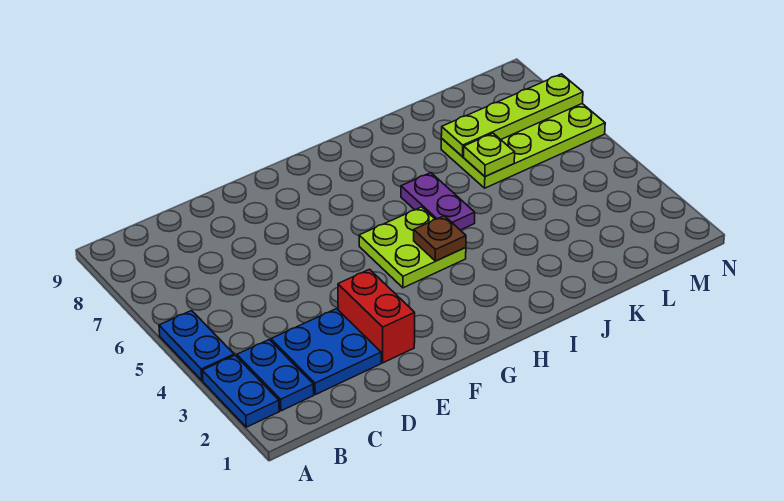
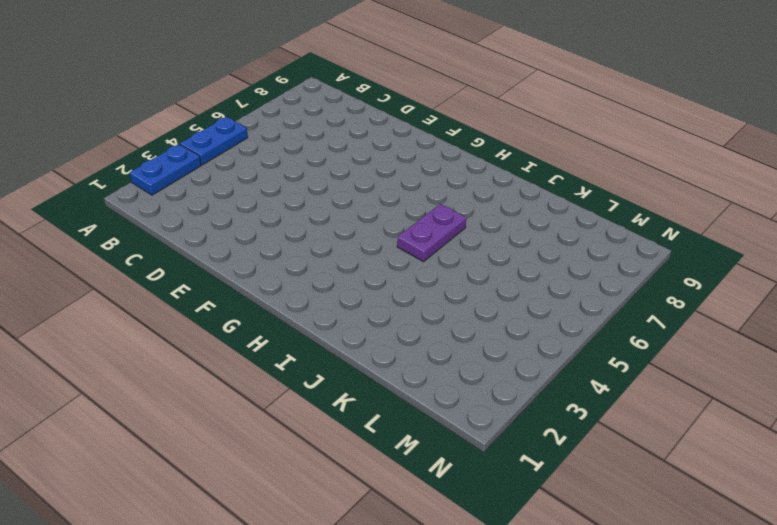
none -> blue 1x2 plate [237,340,314,411]
none -> blue 2x2 plate [271,309,381,395]

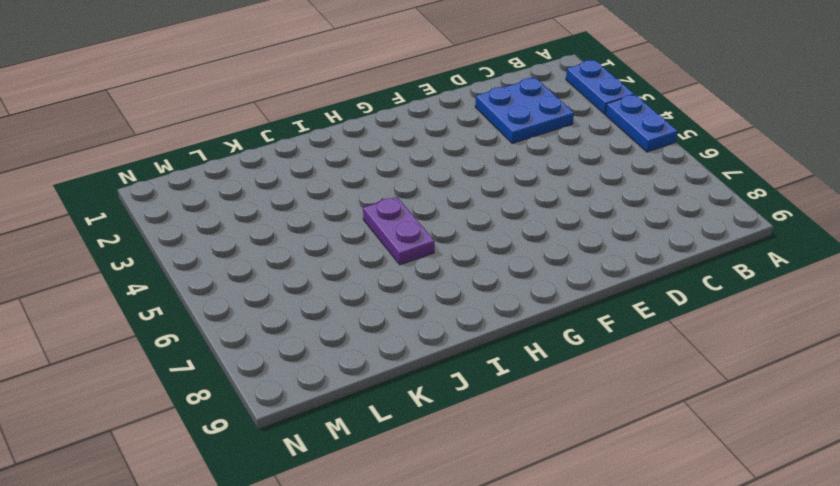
none -> blue 1x2 plate [237,340,314,411]
none -> red 1x2 brick [338,269,415,363]

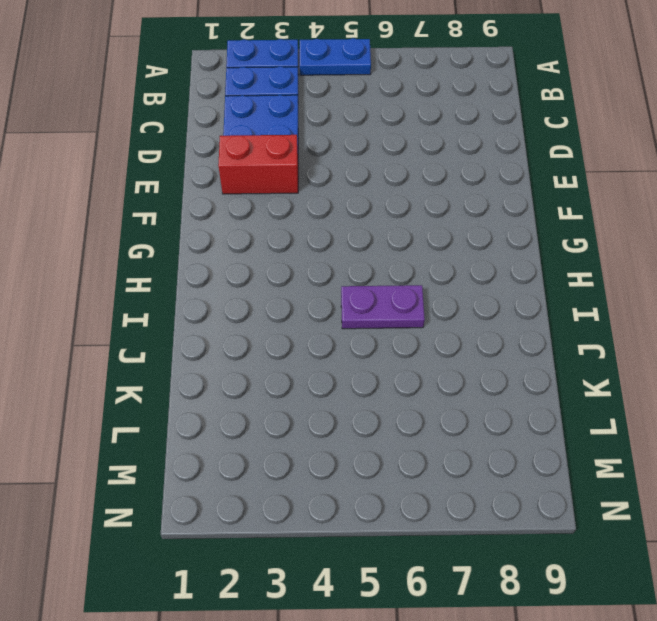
none -> lime 2x2 plate [359,207,466,288]
none -> lime 2x4 plate [441,104,605,188]

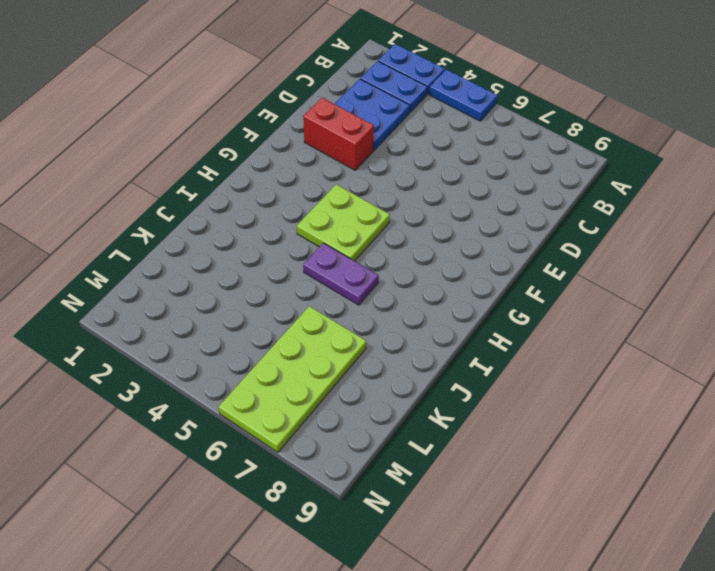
none -> brown 1x1 plate [414,216,466,261]
none -> lime 1x1 plate [464,133,515,177]

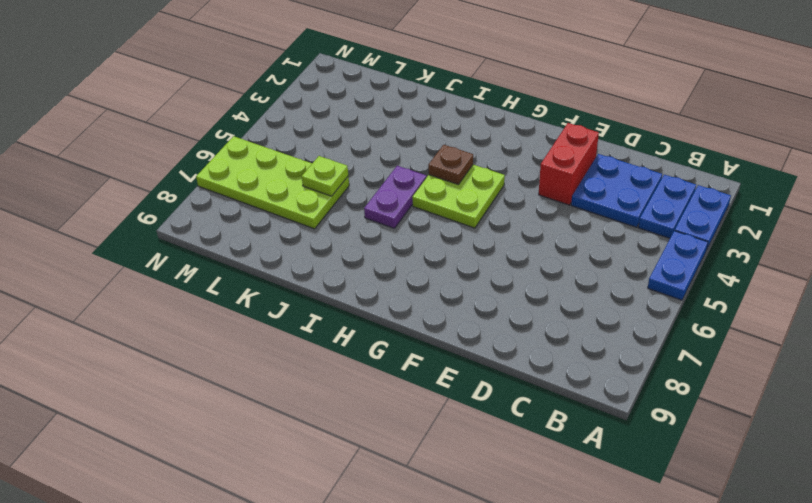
none -> lime 1x4 plate [441,74,583,157]

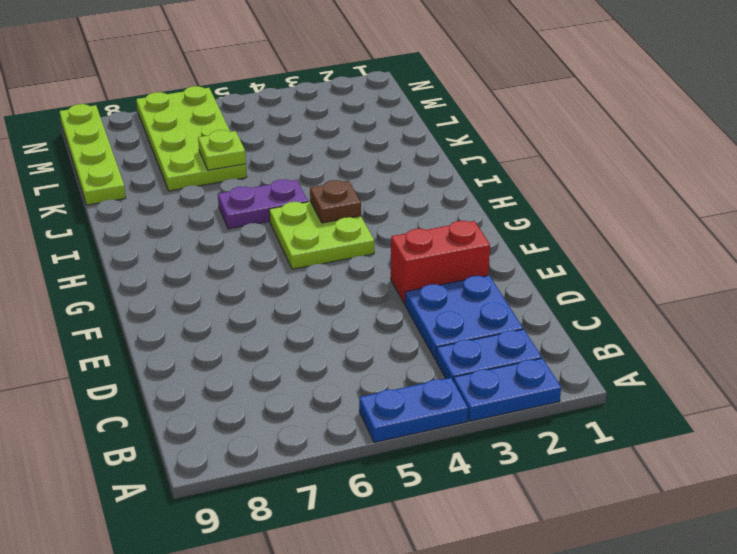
lime 1x4 plate [60,104,126,205] -> lime 1x4 plate moved to [441,74,583,157]

